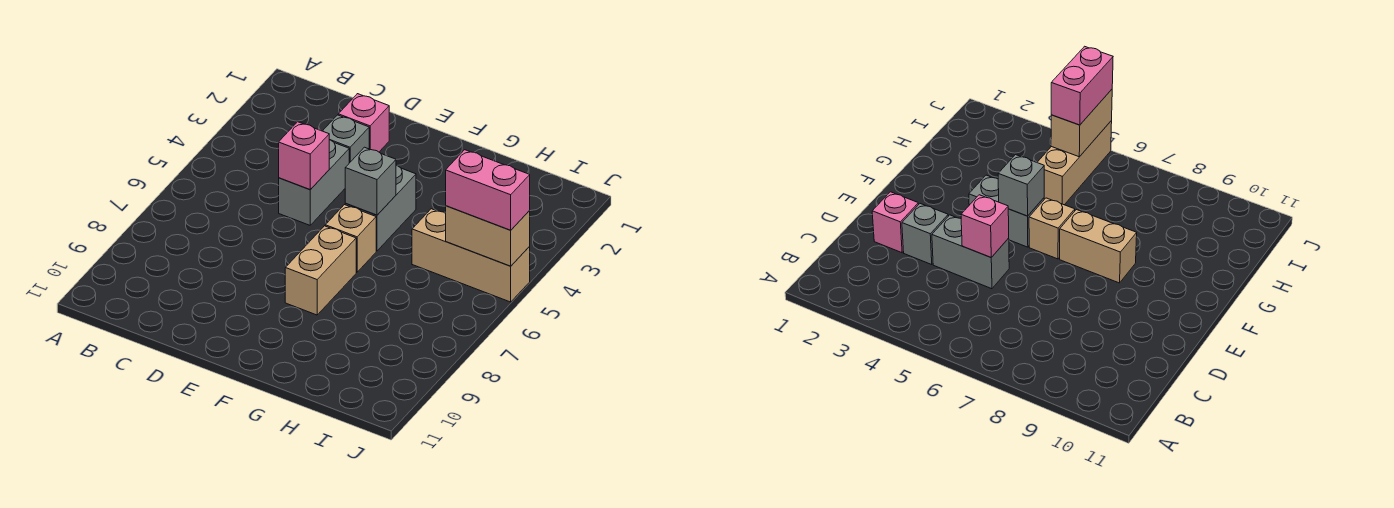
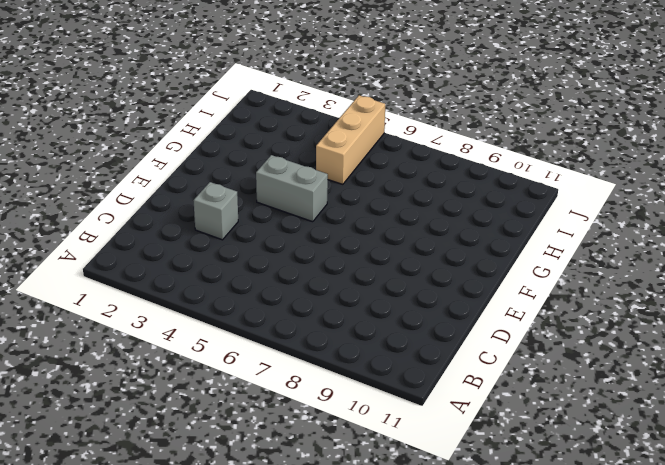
none -> pink 1x1 brick [338,94,389,152]
none -> grey 1x2 brick [279,140,349,225]

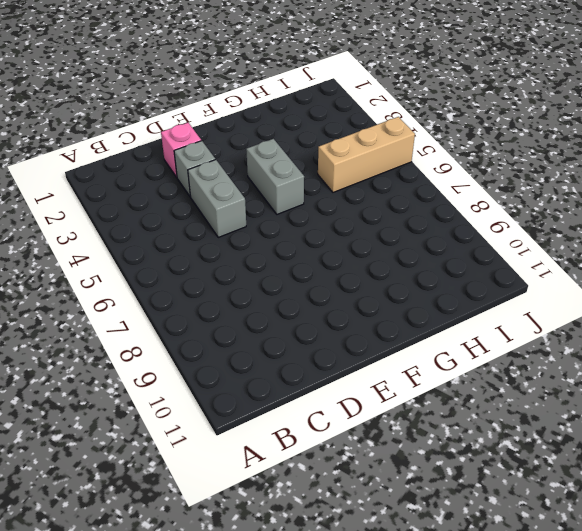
none -> tan 1x1 brick [325,205,376,272]
none -> tan 1x2 brick [285,226,356,315]

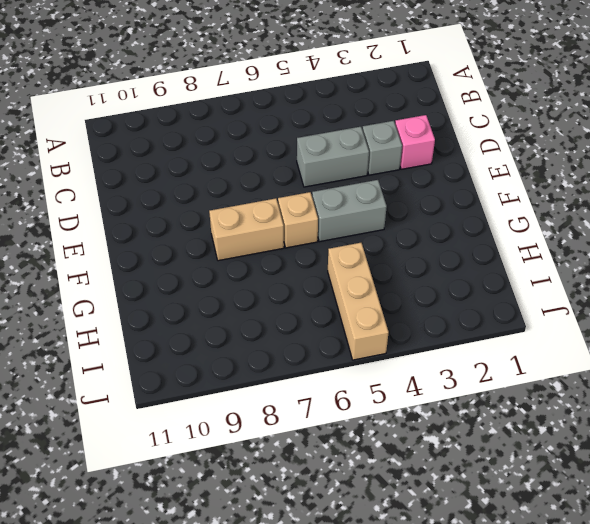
none -> pink 1x1 brick [279,122,329,190]
none -> grey 1x1 brick [345,147,396,215]

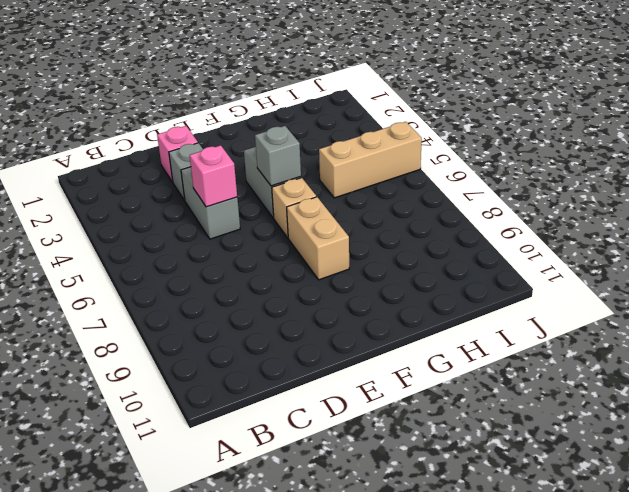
none -> tan 1x2 brick [446,206,530,266]
none -> pink 1x2 brick [446,150,530,230]

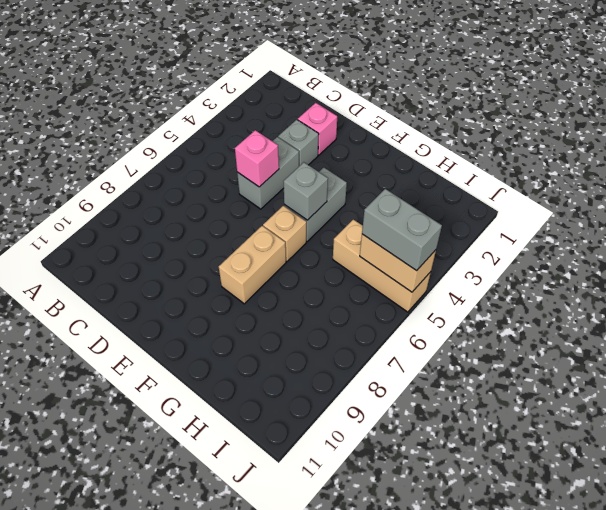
grey 1x2 brick [362,189,442,271] -> pink 1x2 brick [446,150,530,230]

